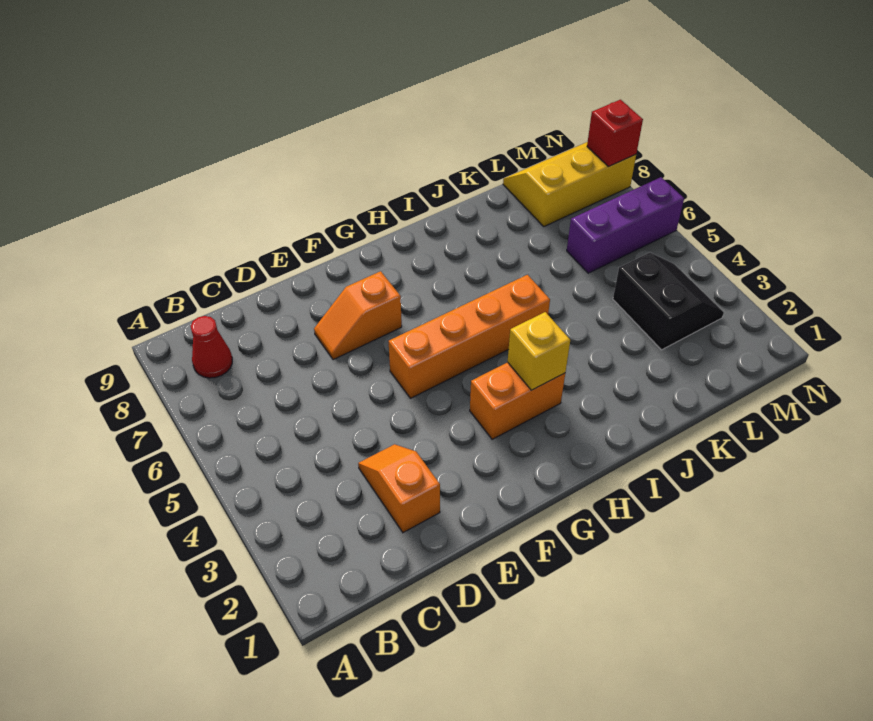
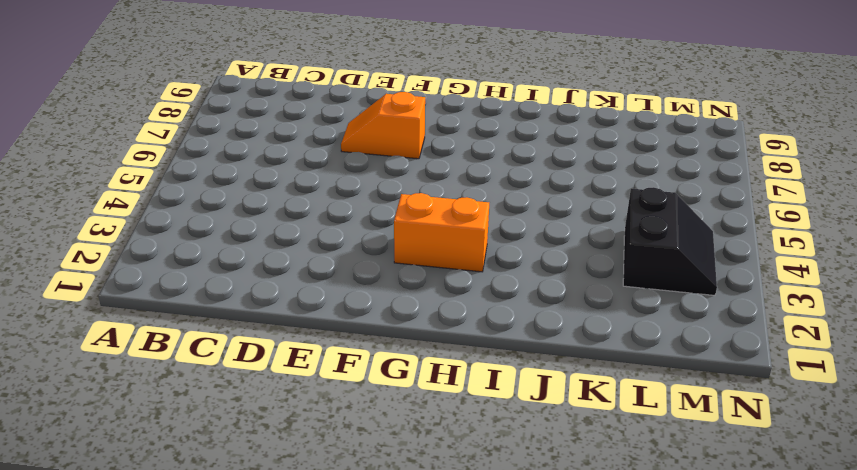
none -> red 1x1 cone [191,316,232,378]
none -> orange 1x2 slope [358,444,440,533]

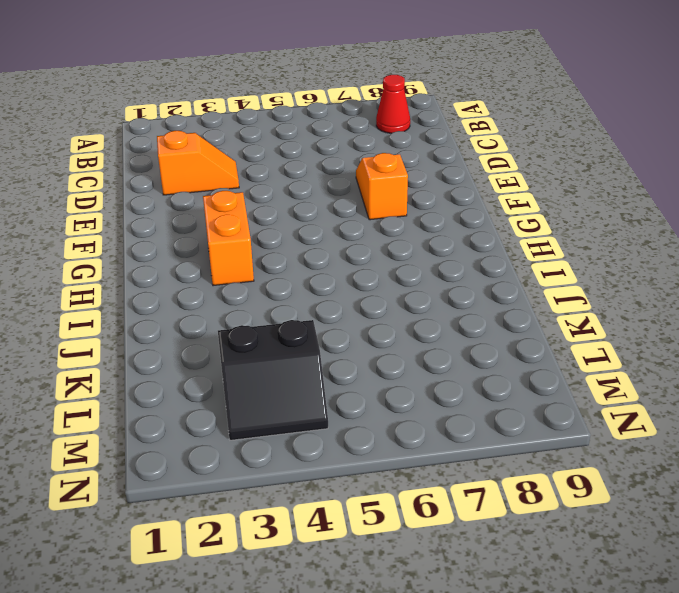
none -> orange 1x4 brick [389,275,550,398]
none -> purple 1x3 brick [567,177,684,273]

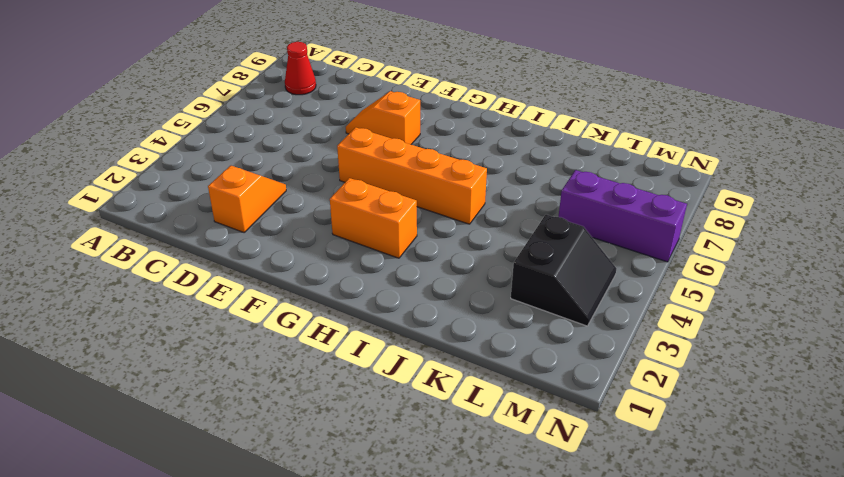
none -> yellow 2x3 slope [503,142,636,226]
none -> yellow 1x1 brick [508,312,570,390]

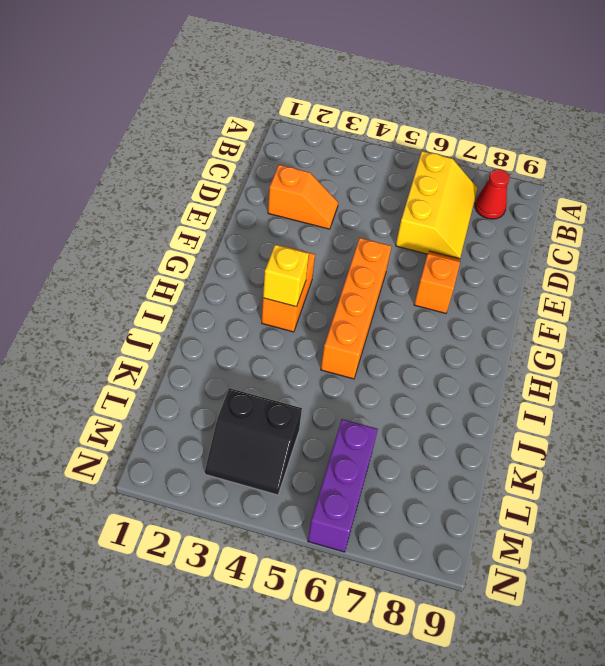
yellow 2x3 slope [396,151,477,259] -> yellow 2x3 slope moved to [503,142,636,226]
none -> red 1x1 brick [587,100,643,167]

